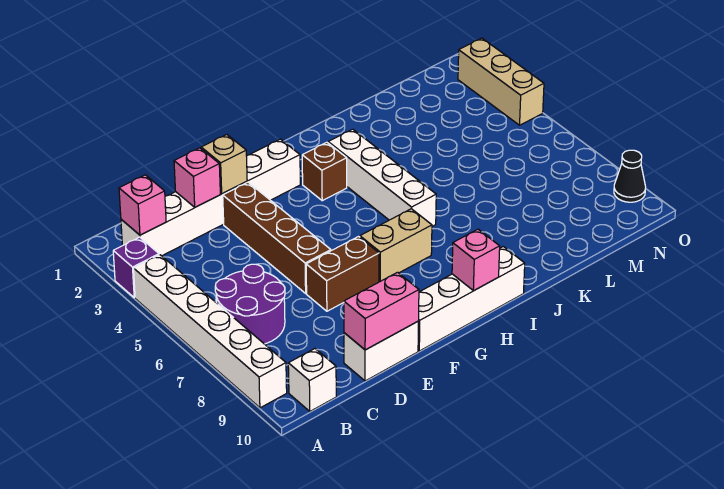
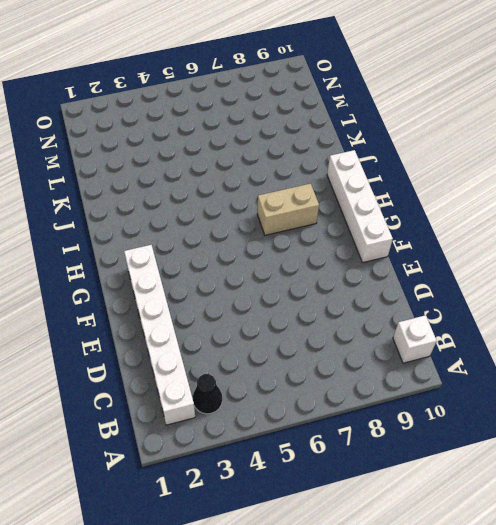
black 1x1 cone [193,374,222,414] -> black 1x1 cone moved to [614,150,646,202]
tan 1x2 brick [257,184,319,235] -> tan 1x2 brick turned to [360,209,432,282]
none -> purple 1x1 brick [113,237,159,298]
none -> white 1x6 brick [133,255,287,408]
none -> purple 2x2 round brick [215,264,285,344]

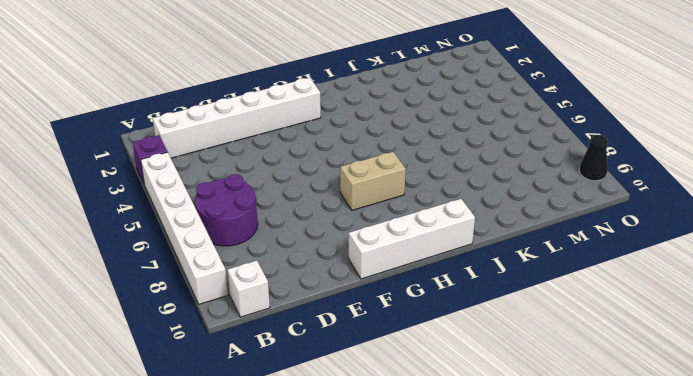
none -> white 1x2 brick [344,321,419,381]
none -> brown 1x4 brick [223,182,331,293]
none -> brown 1x2 brick [306,237,379,311]

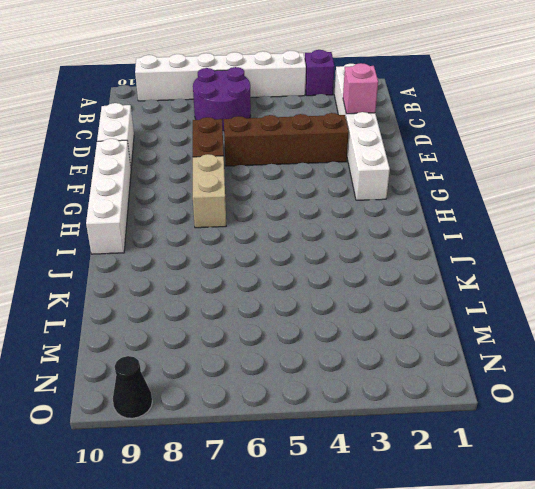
none -> white 1x1 brick [288,349,336,411]
none -> brown 1x1 brick [302,142,347,201]
none -> white 1x4 brick [328,129,436,226]

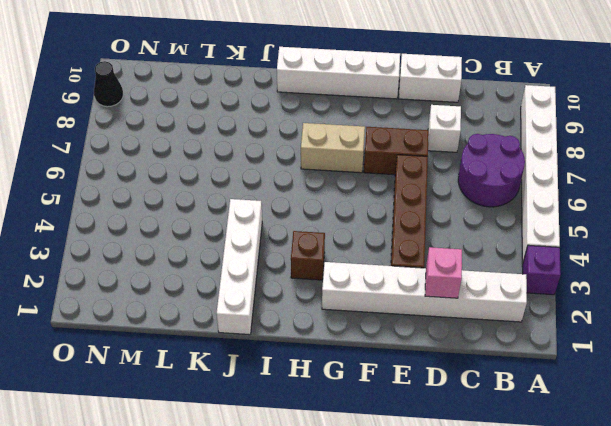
white 1x1 brick [428,105,461,152] -> white 1x1 brick moved to [288,349,336,411]
white 1x4 brick [217,199,262,335] -> white 1x4 brick moved to [328,129,436,226]
none -> tan 1x3 brick [458,38,544,125]
none -> pink 1x1 brick [119,175,166,235]
none -> pink 1x2 brick [344,272,419,350]

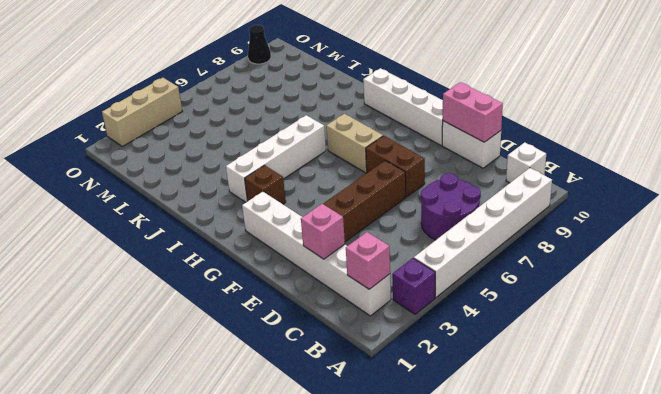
none -> tan 1x1 brick [201,135,247,194]
none -> pink 1x1 brick [452,229,500,291]

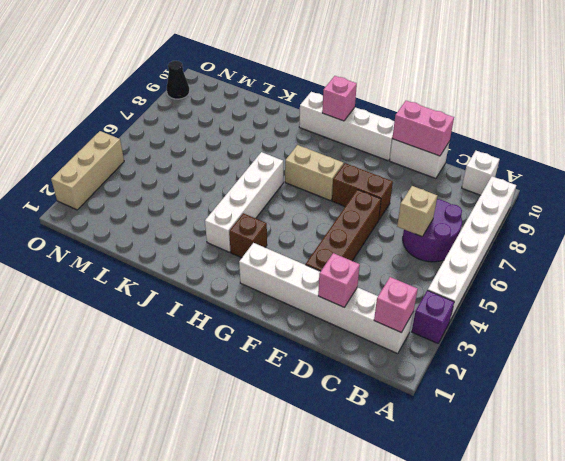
tan 1x1 brick [397,186,438,237] -> tan 1x1 brick moved to [201,135,247,194]

